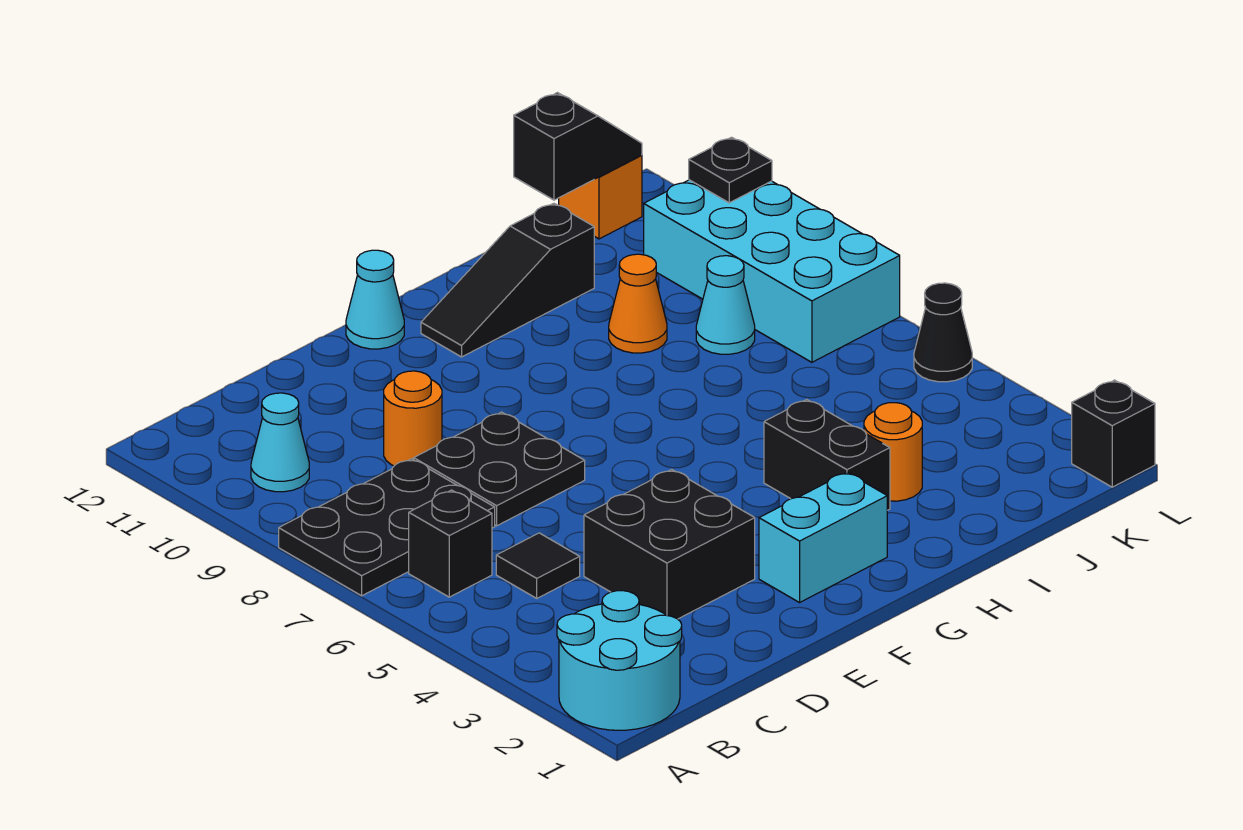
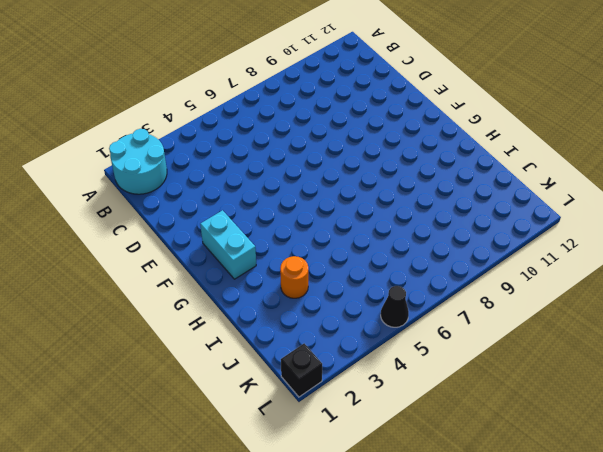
none -> black 2x3 plate [279,459,495,596]
none -> black 1x1 brick [409,490,492,597]
none -> cyan 1x1 cone [251,393,309,492]

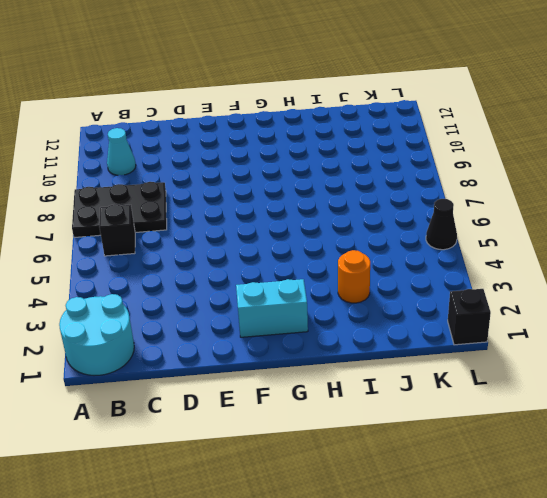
none -> black 1x1 tile [496,533,580,598]
none -> black 2x2 brick [584,470,755,619]
none -> black 2x2 plate [414,412,585,526]

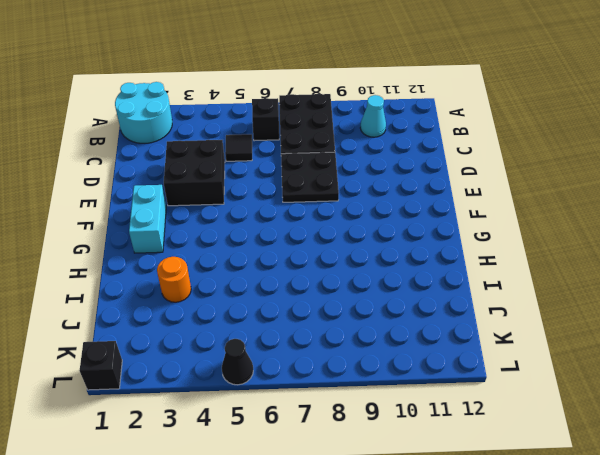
none -> orange 1x1 round brick [384,371,442,466]
none -> cyan 1x1 cone [346,250,404,349]
none -> black 1x3 slope [421,203,594,357]

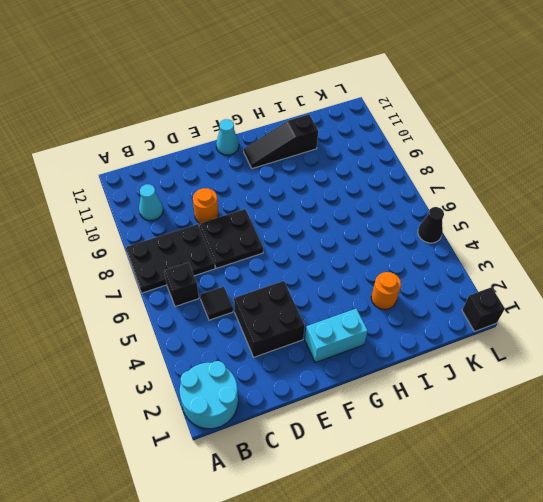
none -> black 1x2 brick [764,400,890,510]
none -> orange 1x1 cone [609,254,667,353]
none -> cyan 1x1 cone [696,256,755,354]

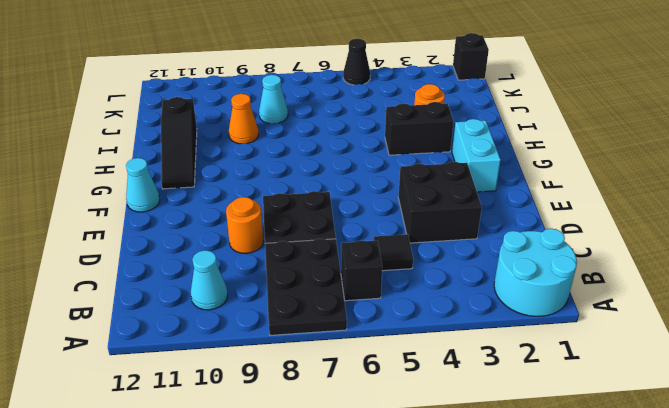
none -> cyan 2x4 brick [644,180,900,362]
none -> orange 1x1 brick [559,155,642,239]
none -> black 1x2 slope [514,93,642,200]

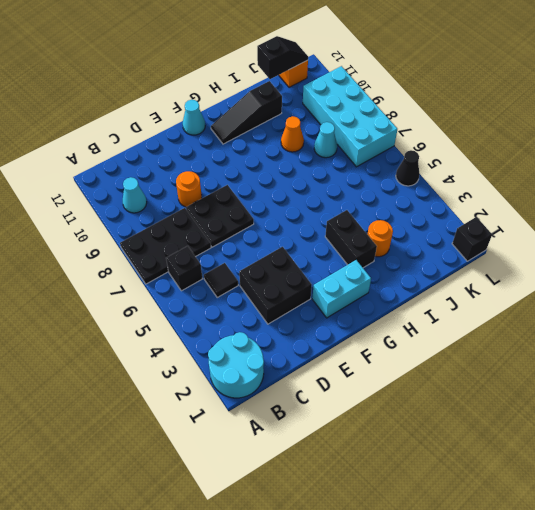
none -> black 1x1 plate [689,137,772,203]

